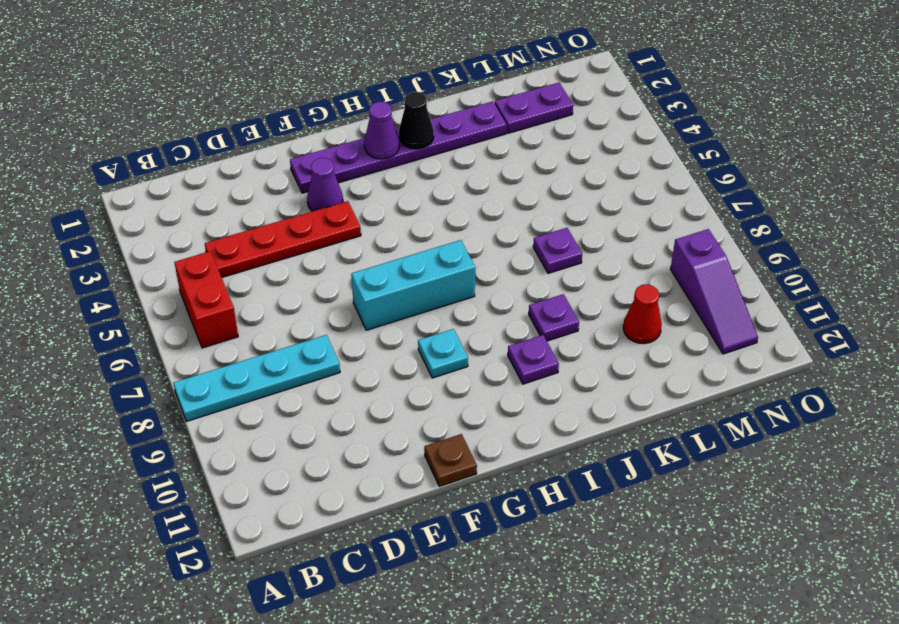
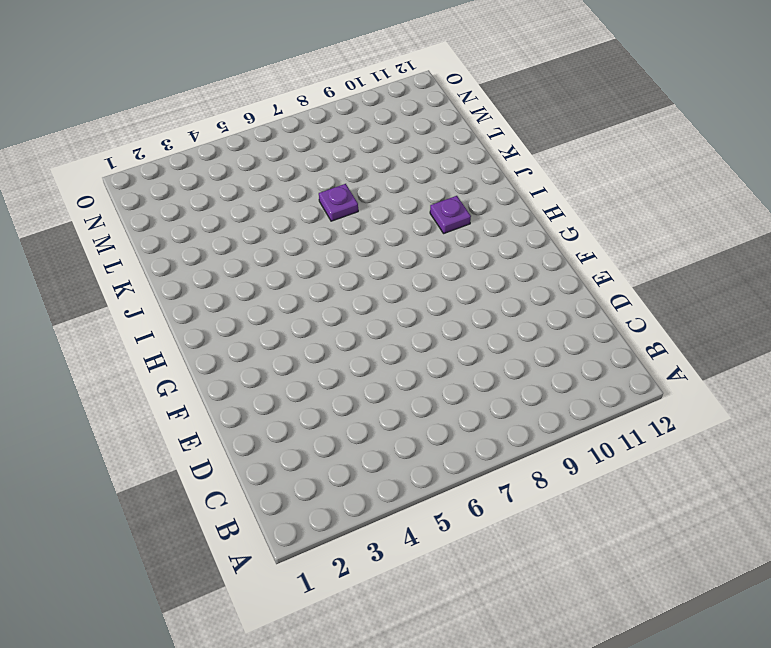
none -> cyan 1x4 plate [173,335,340,421]
none -> red 1x2 brick [174,251,238,348]
none -> red 1x4 plate [205,201,361,277]

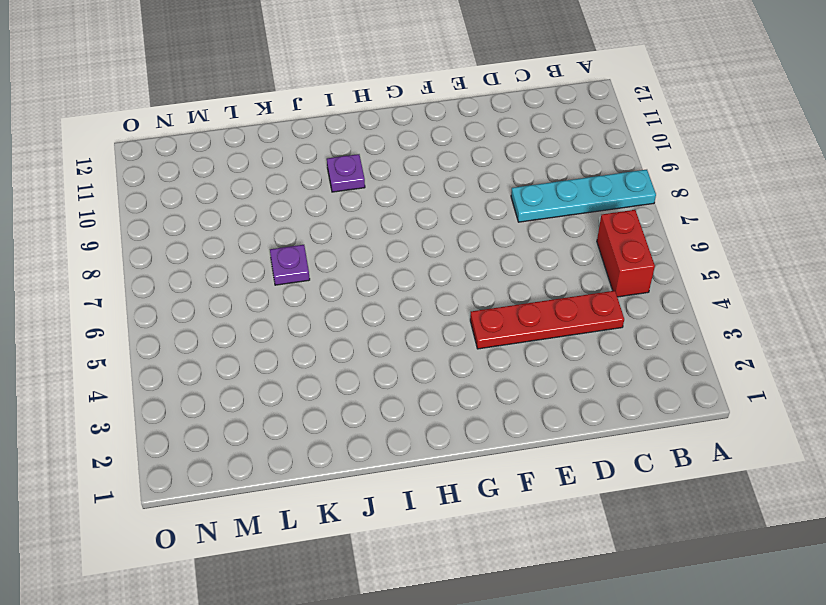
none -> purple 1x6 plate [290,101,507,193]
none -> purple 1x1 cone [307,158,343,211]
none -> cyan 1x3 brick [351,240,475,330]

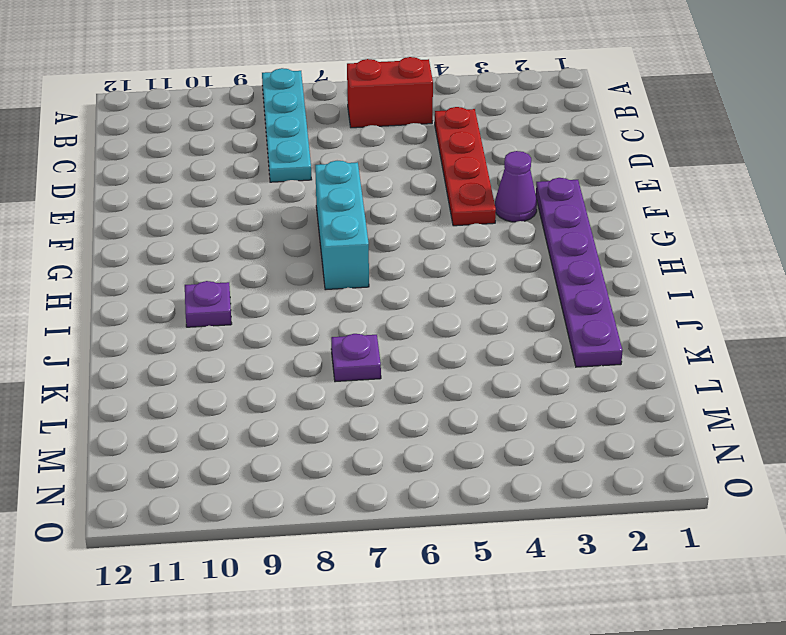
none -> brown 1x1 plate [424,434,477,486]
none -> cyan 1x1 plate [418,329,468,378]
none -> purple 1x1 plate [529,294,579,341]

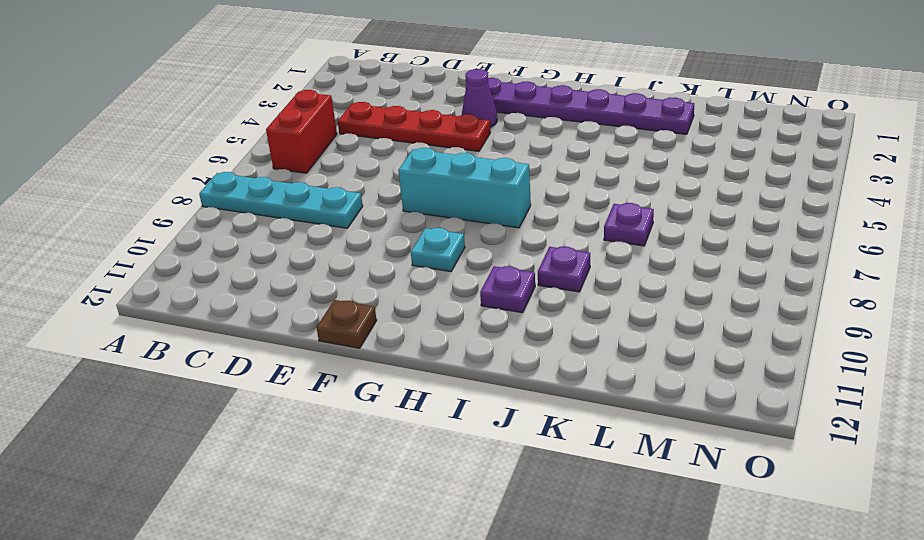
none -> purple 1x2 plate [495,83,573,133]
none -> red 1x1 cone [623,284,662,344]
none -> purple 1x3 slope [671,229,758,354]

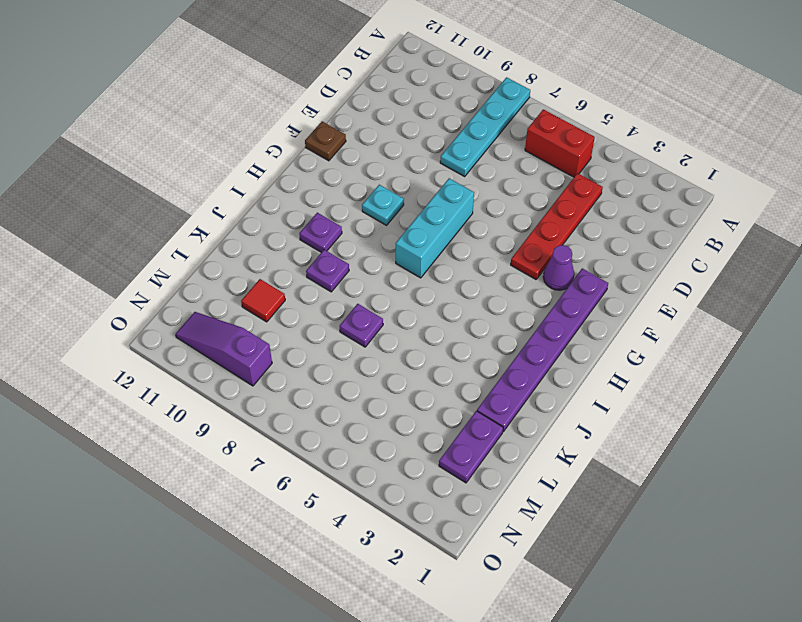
red 1x1 tile [241,279,285,322] -> red 1x1 cone [623,284,662,344]
none -> purple 1x1 cone [364,102,400,159]
none -> black 1x1 cone [399,92,434,149]

